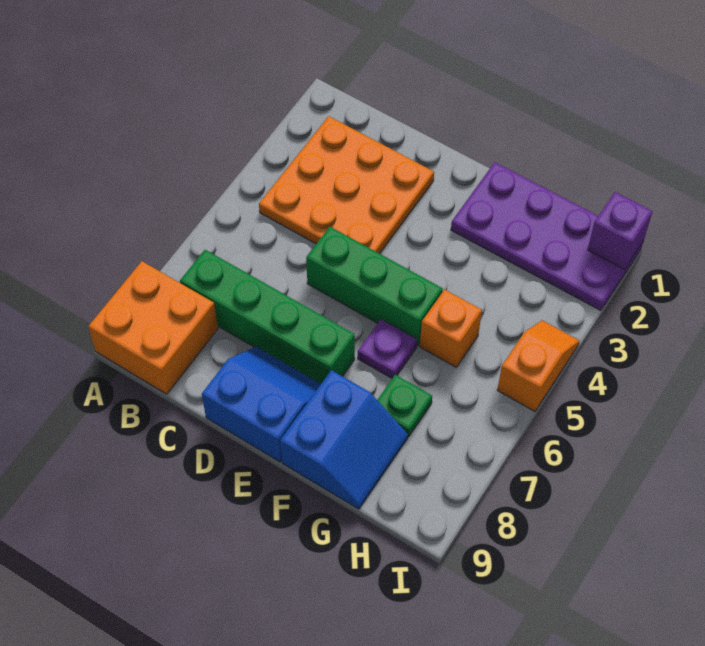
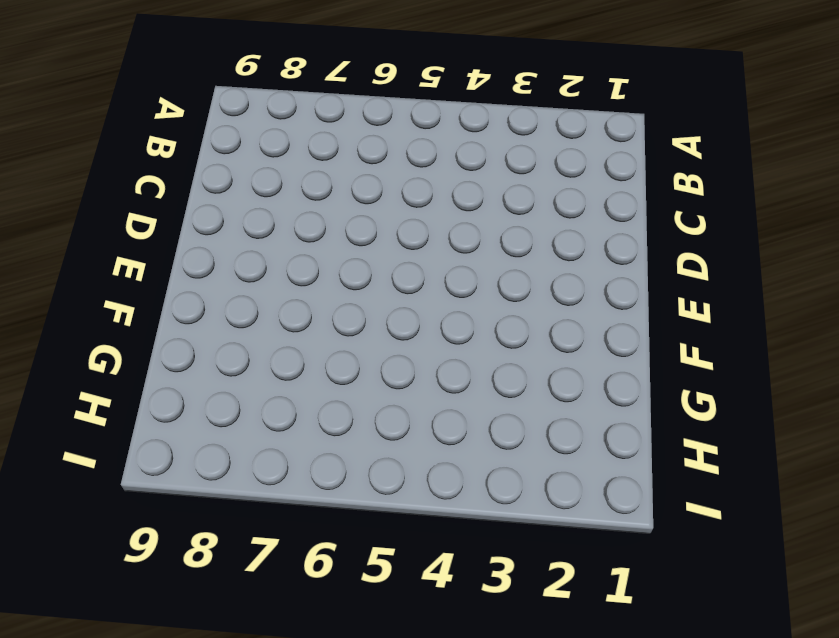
none -> orange 2x2 brick [88,261,218,394]
none -> orange 3x3 plate [259,116,434,254]
none -> green 1x4 brick [180,250,355,384]

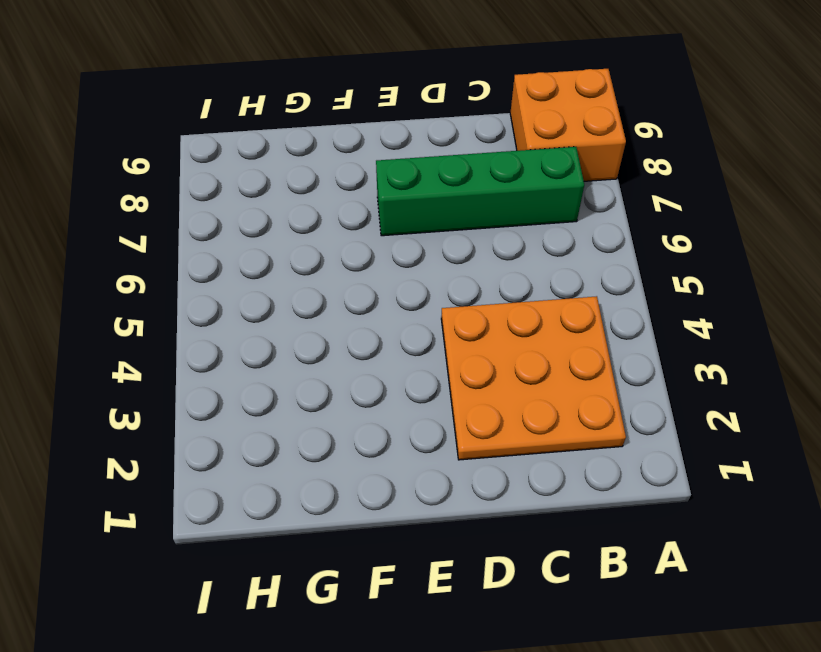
none -> green 1x3 brick [306,227,443,346]
none -> blue 2x2 slope [202,347,321,462]
none -> purple 2x4 plate [451,162,644,310]

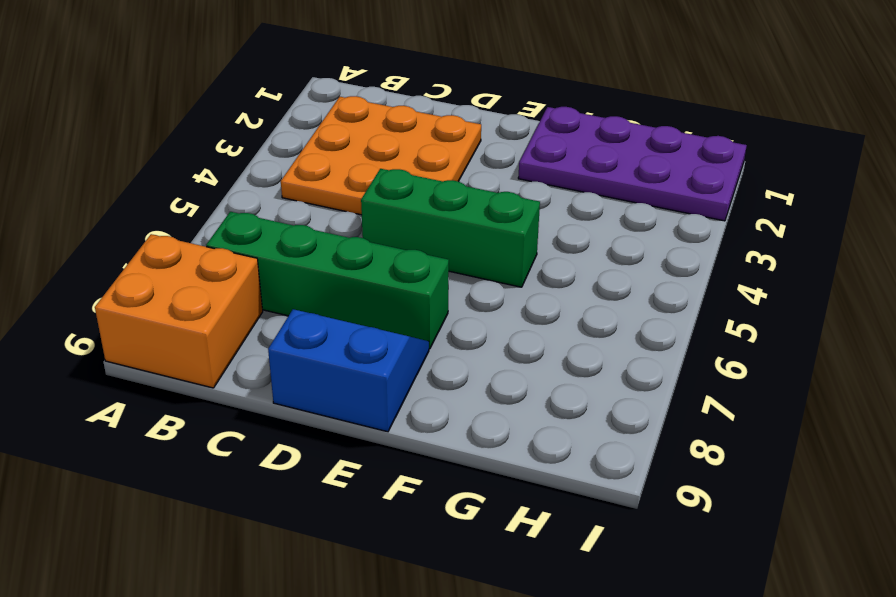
none -> purple 1x1 plate [358,319,417,378]
none -> blue 2x2 slope [280,370,408,509]
none -> orange 1x1 brick [420,289,482,367]

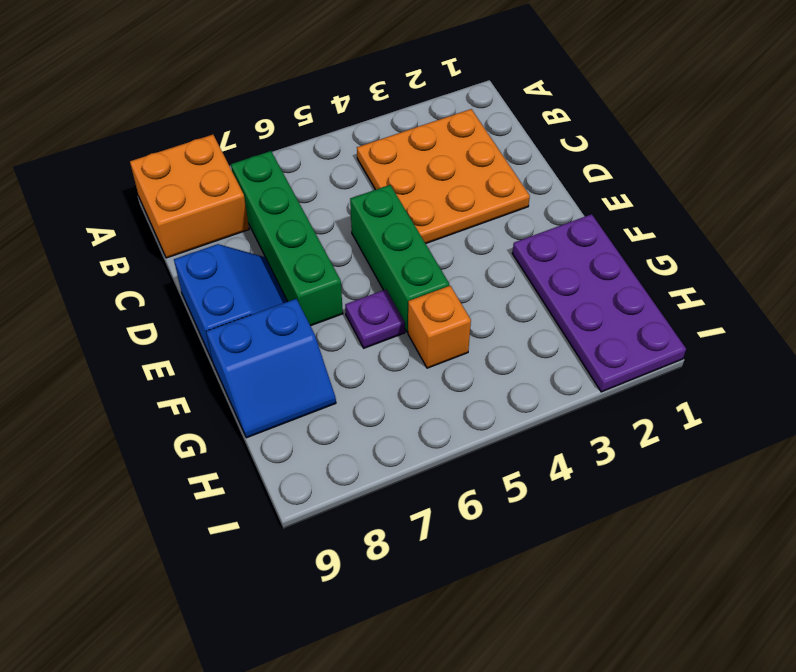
none -> green 1x1 plate [377,375,432,437]
none -> orange 1x2 slope [497,320,579,411]
none -> purple 1x1 brick [588,192,652,270]

